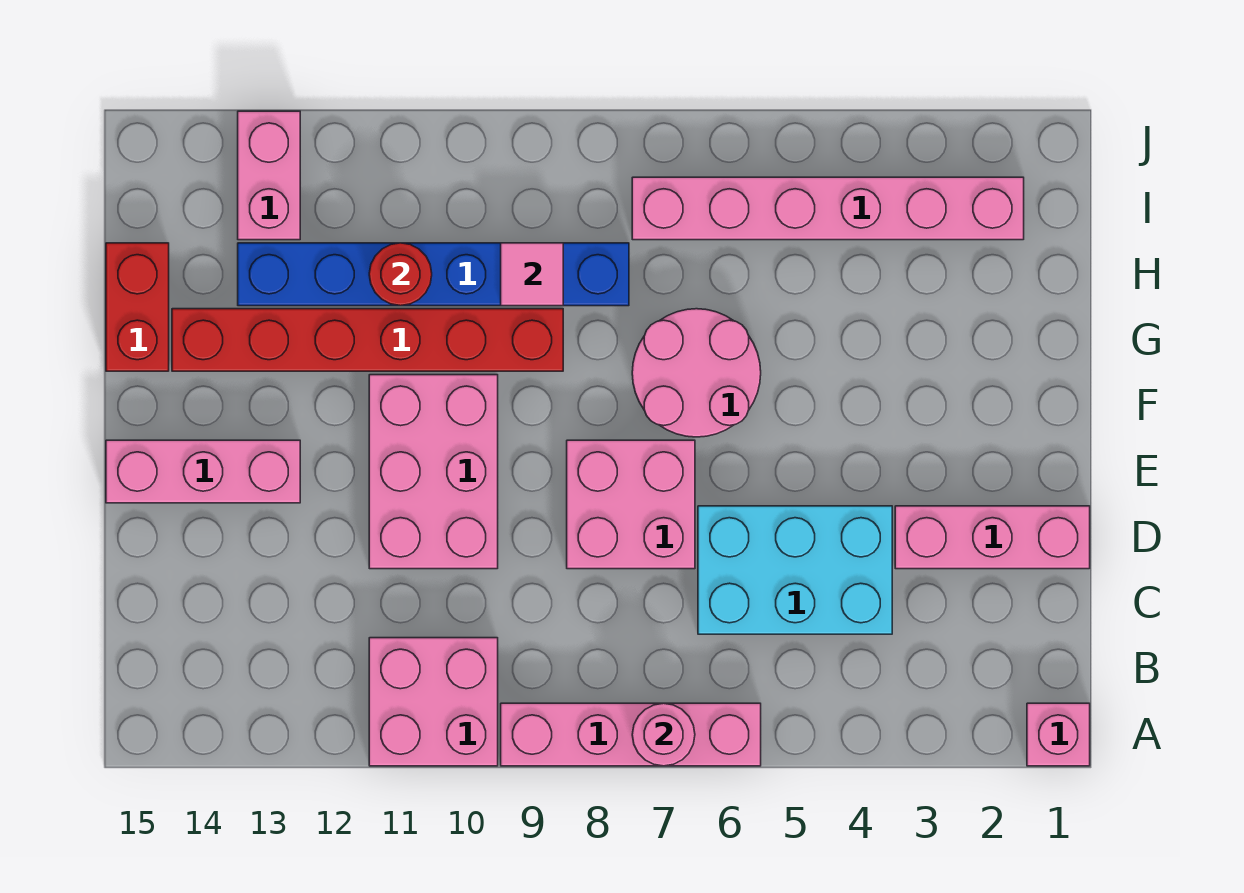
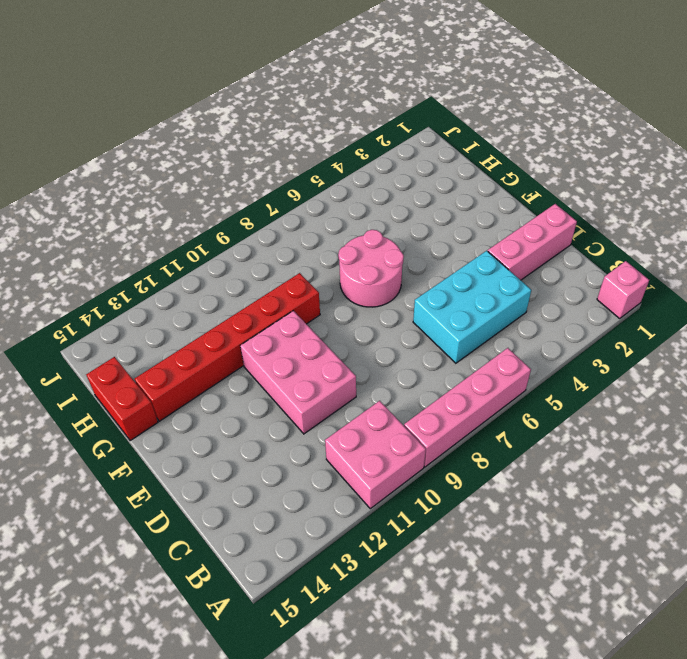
none -> pink 2x2 brick [567,440,695,569]
none -> pink 1x3 brick [106,440,300,503]
none -> blue 1x6 brick [238,243,629,306]

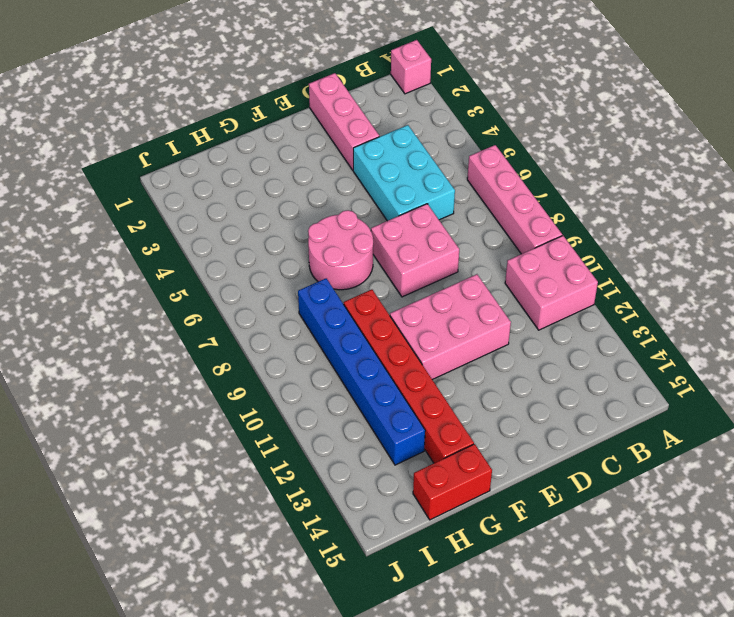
none -> pink 1x3 brick [106,440,300,503]
none -> pink 1x6 brick [632,177,1024,240]
none -> pink 1x2 brick [238,111,300,240]

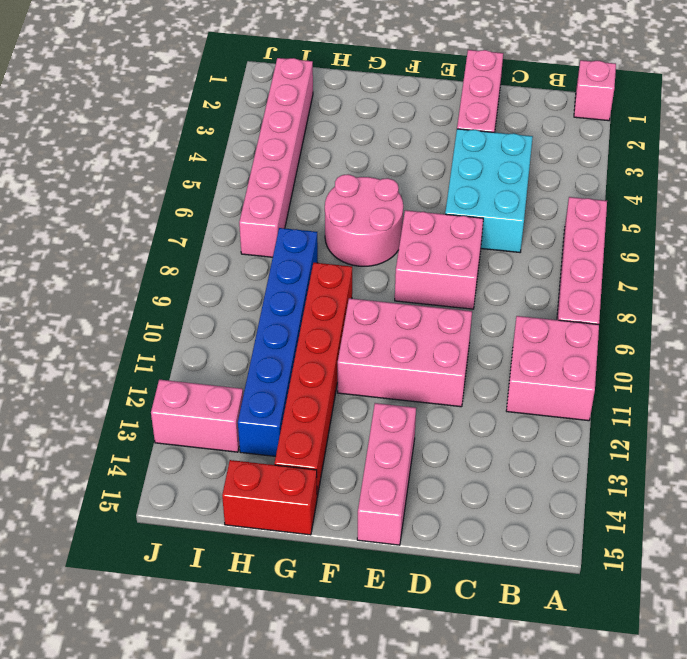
none -> pink 1x1 round brick [632,703,695,766]
none -> pink 1x1 tile [501,243,563,306]
none -> red 1x1 round brick [369,243,432,306]

